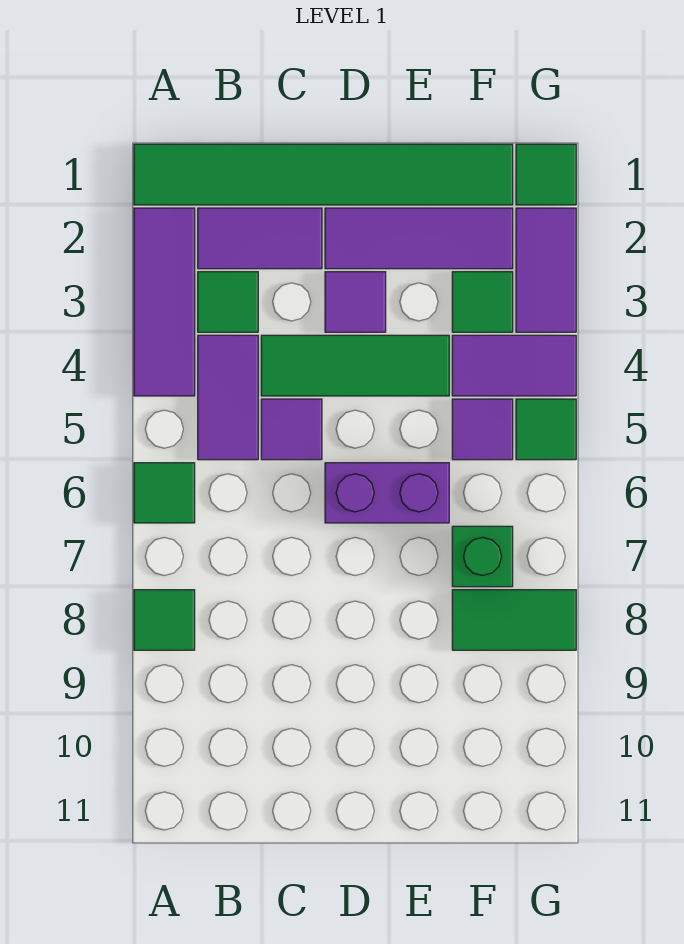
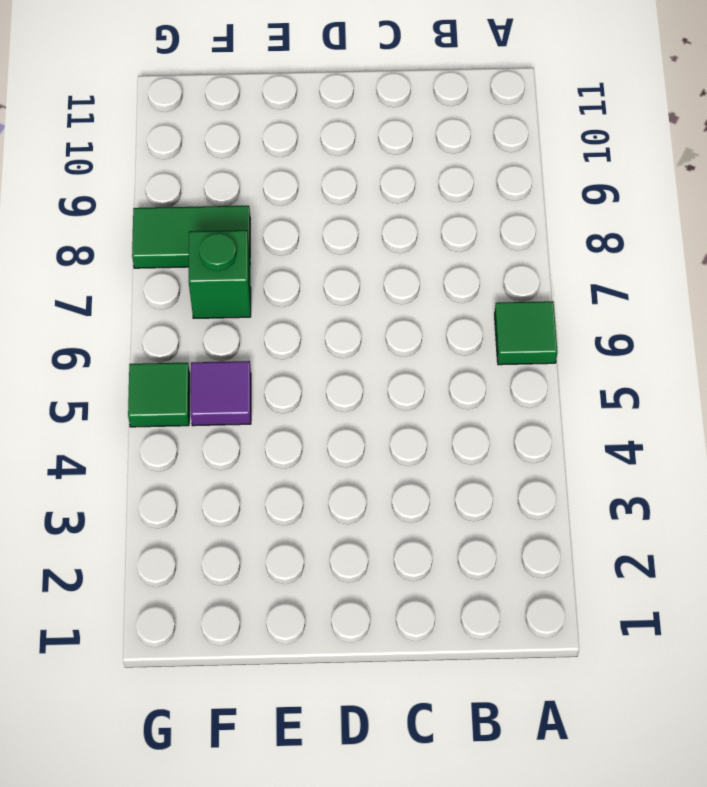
none -> green 1x6 tile [134,144,513,205]
none -> purple 1x3 tile [134,208,195,396]
none -> green 1x1 tile [134,590,195,650]

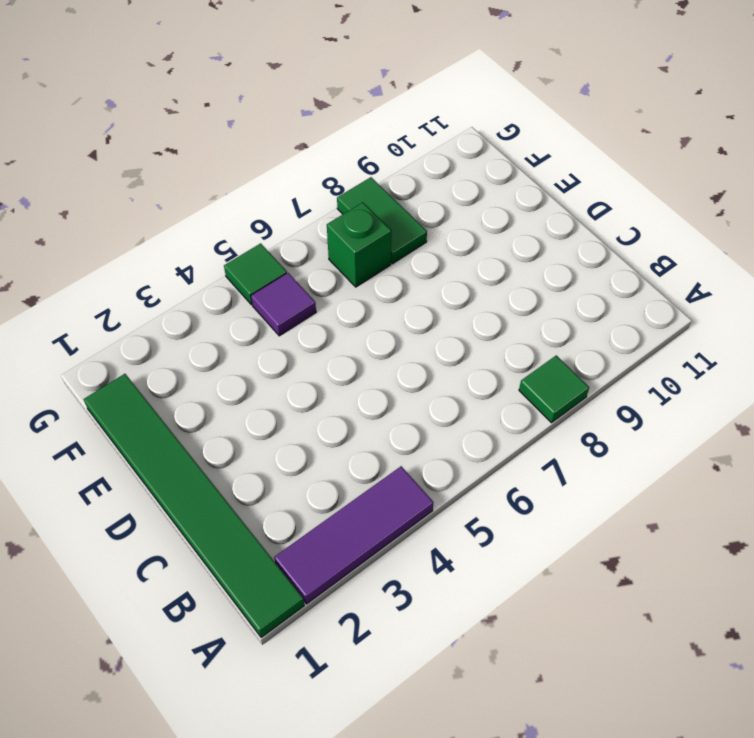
none -> green 1x1 tile [134,463,195,523]
none -> purple 1x2 tile [198,208,322,269]
none -> green 1x1 tile [198,272,258,332]

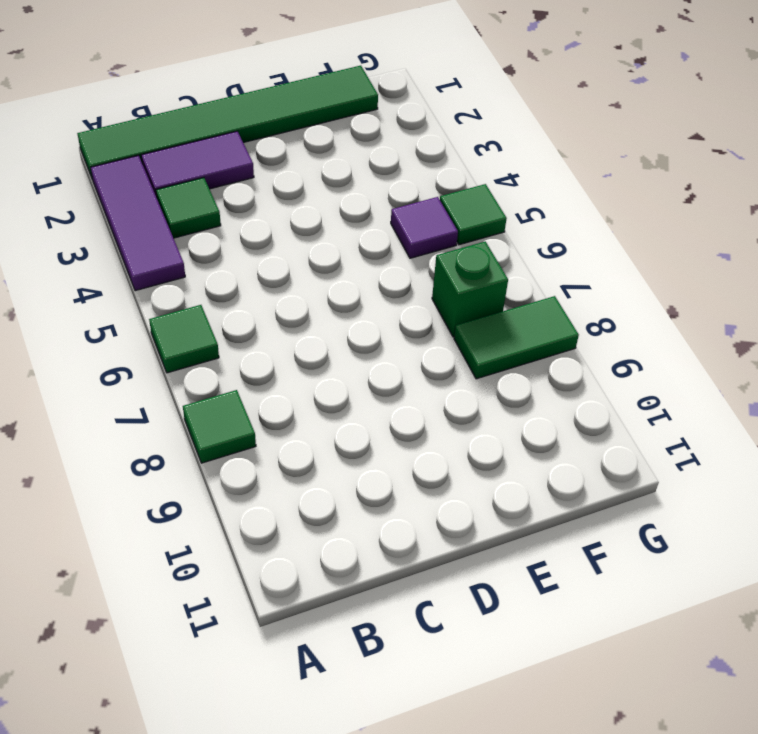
none -> purple 1x2 tile [198,335,258,460]
none -> green 1x3 tile [261,335,449,396]
none -> purple 1x1 tile [261,399,322,460]

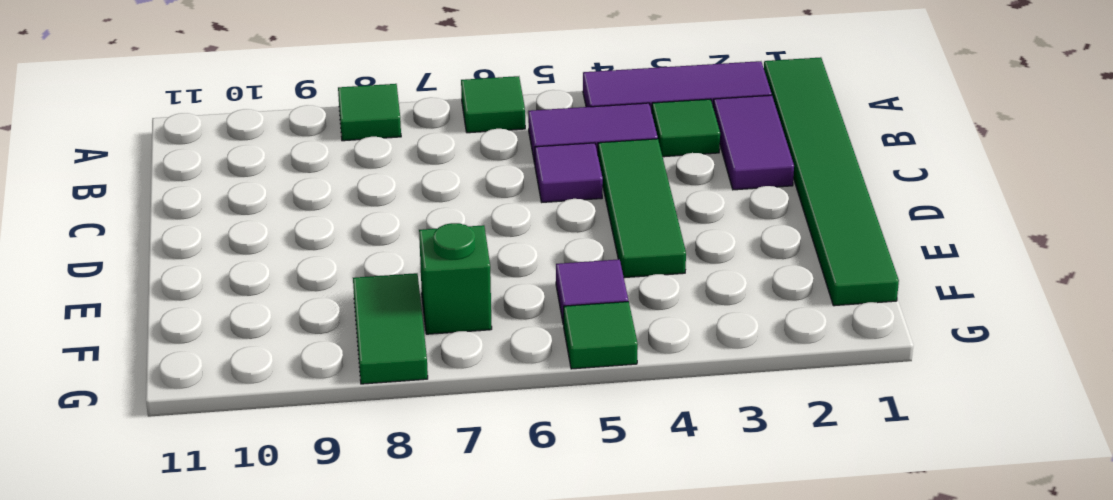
none -> purple 1x3 tile [325,208,513,269]
none -> purple 1x1 tile [325,272,386,332]
none -> purple 1x2 brick [325,463,449,523]

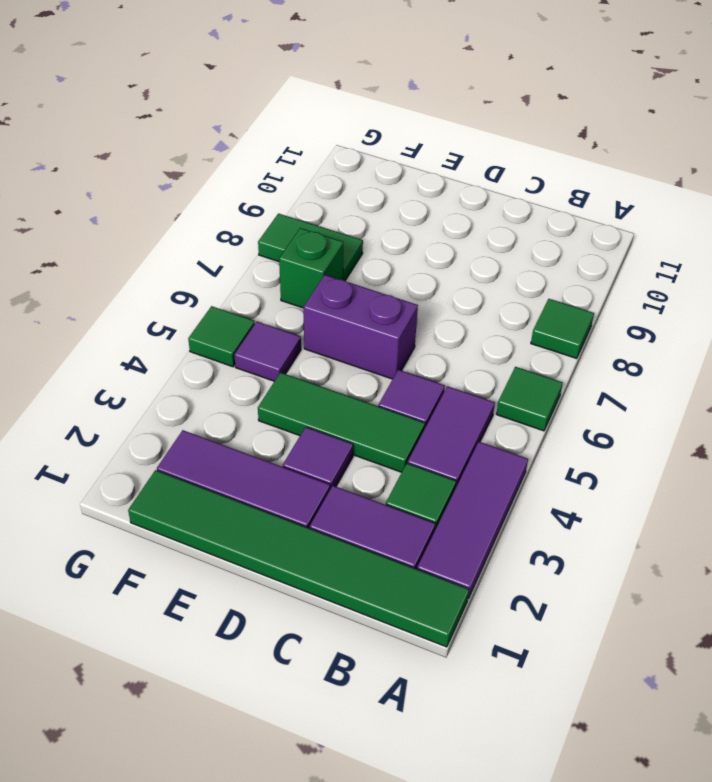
none -> green 1x1 tile [452,272,513,332]
none -> purple 1x2 tile [452,335,576,396]
none -> green 1x1 tile [516,144,576,205]

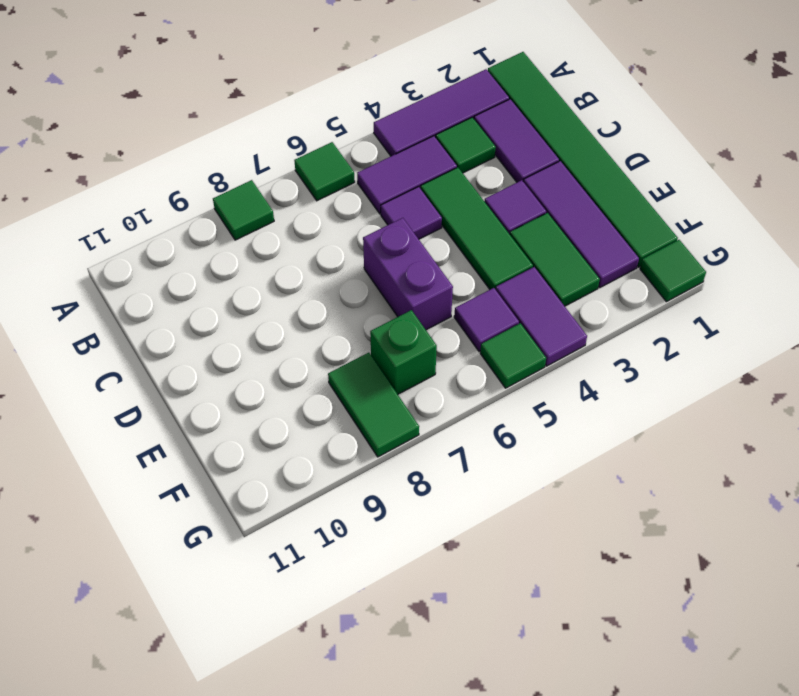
green 1x2 tile [510,213,600,306] -> green 1x1 tile [452,272,513,332]
none -> purple 1x2 tile [516,208,576,332]

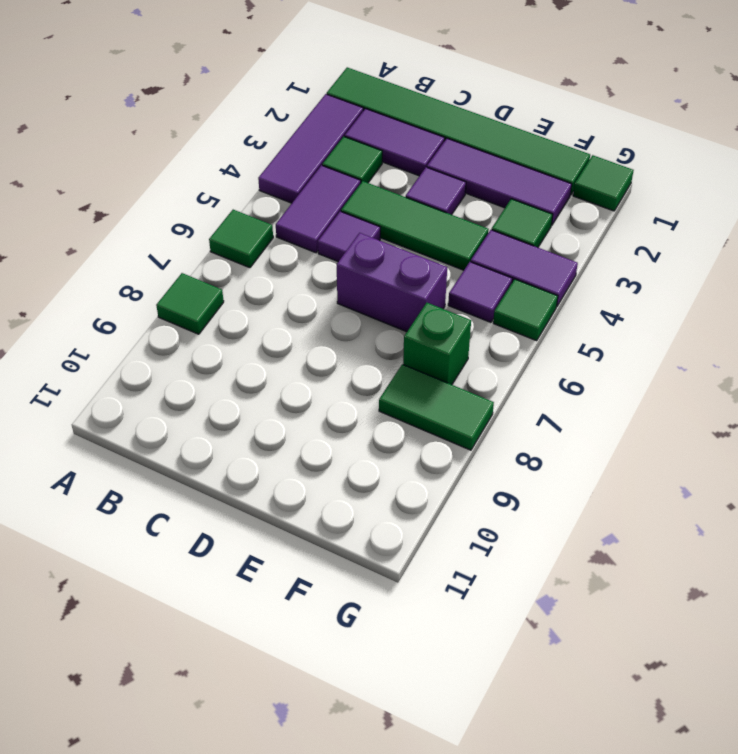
none -> purple 1x2 tile [516,208,576,332]

